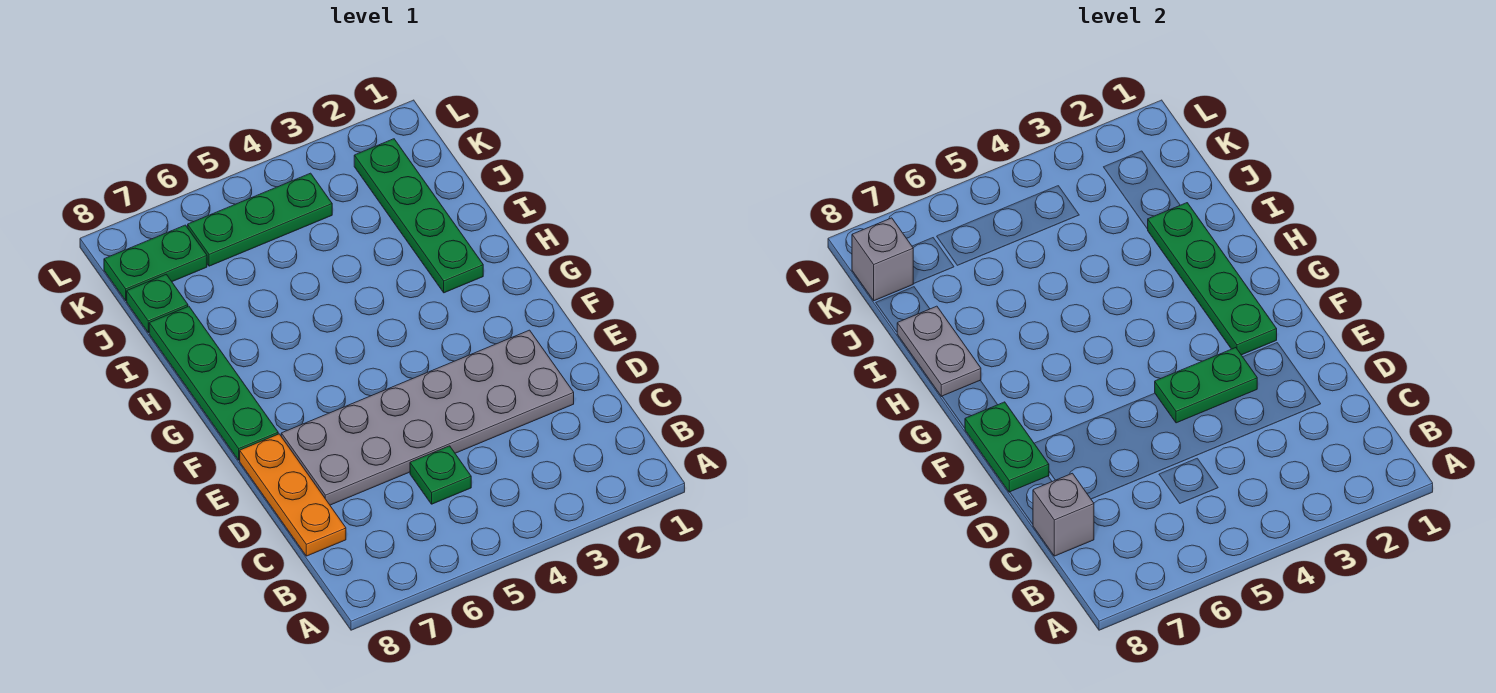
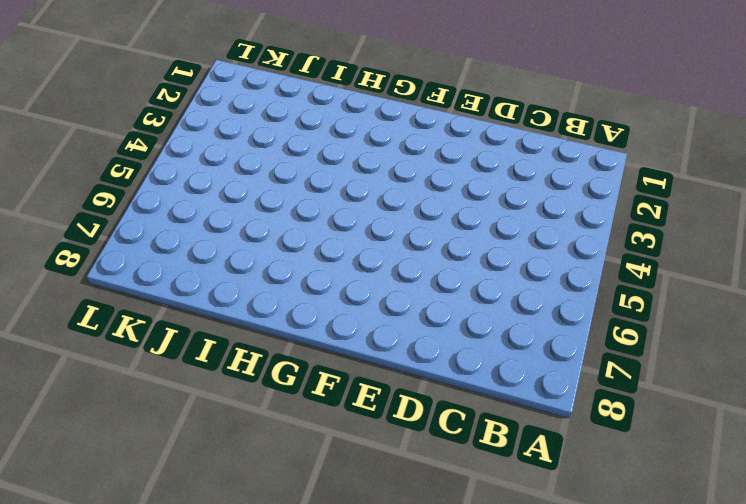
none -> green 1x1 plate [410,446,471,504]
none -> orange 1x3 plate [240,434,346,556]
none -> grey 2x6 plate [281,330,574,505]

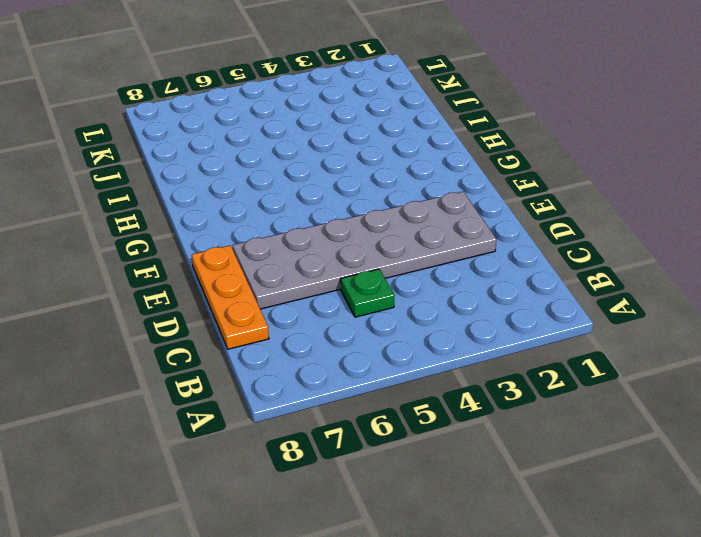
none -> green 1x4 plate [149,306,278,460]
none -> green 1x4 plate [354,139,483,293]
none -> green 1x1 plate [127,274,188,333]

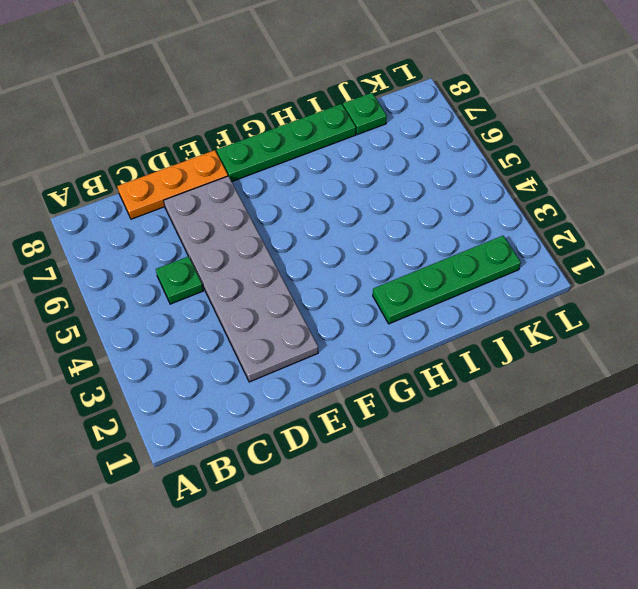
none -> green 1x3 plate [188,173,332,266]
none -> green 1x2 plate [104,225,207,301]
none -> grey 1x1 brick [1033,473,1094,556]

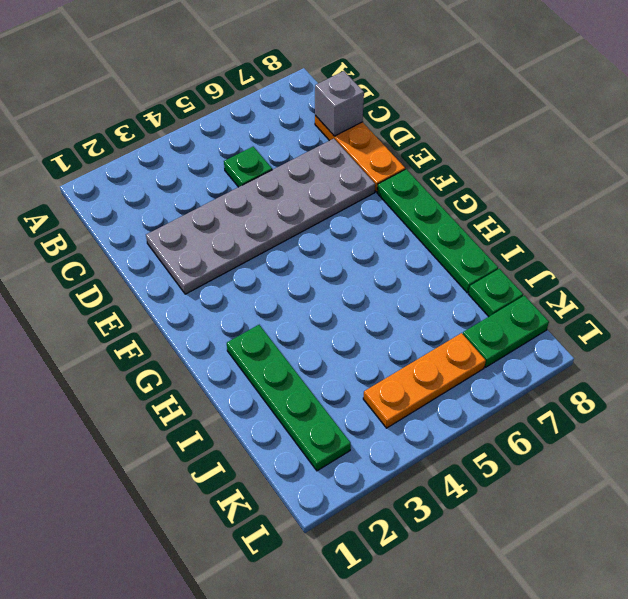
orange 1x3 plate [363,333,486,428] -> green 1x3 plate [188,173,332,266]
none -> green 1x2 plate [1155,348,1257,423]
none -> green 1x2 plate [965,402,1049,492]
none -> green 1x4 plate [1148,203,1277,355]

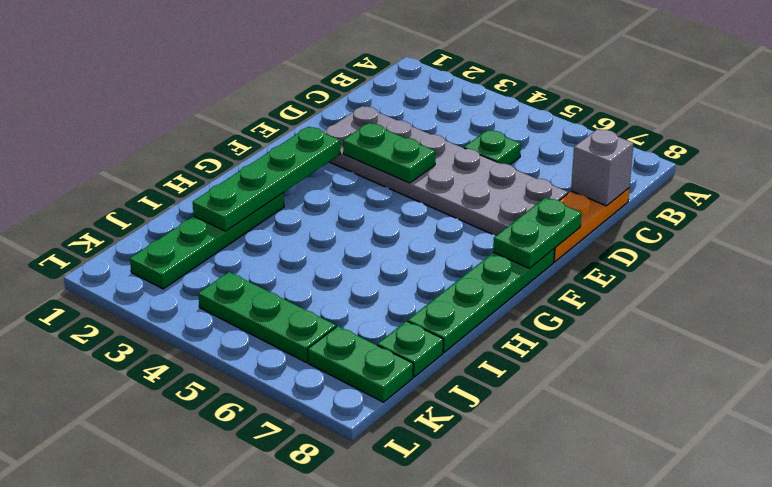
none -> grey 1x2 plate [897,306,981,397]
none -> grey 1x1 brick [852,218,914,301]

